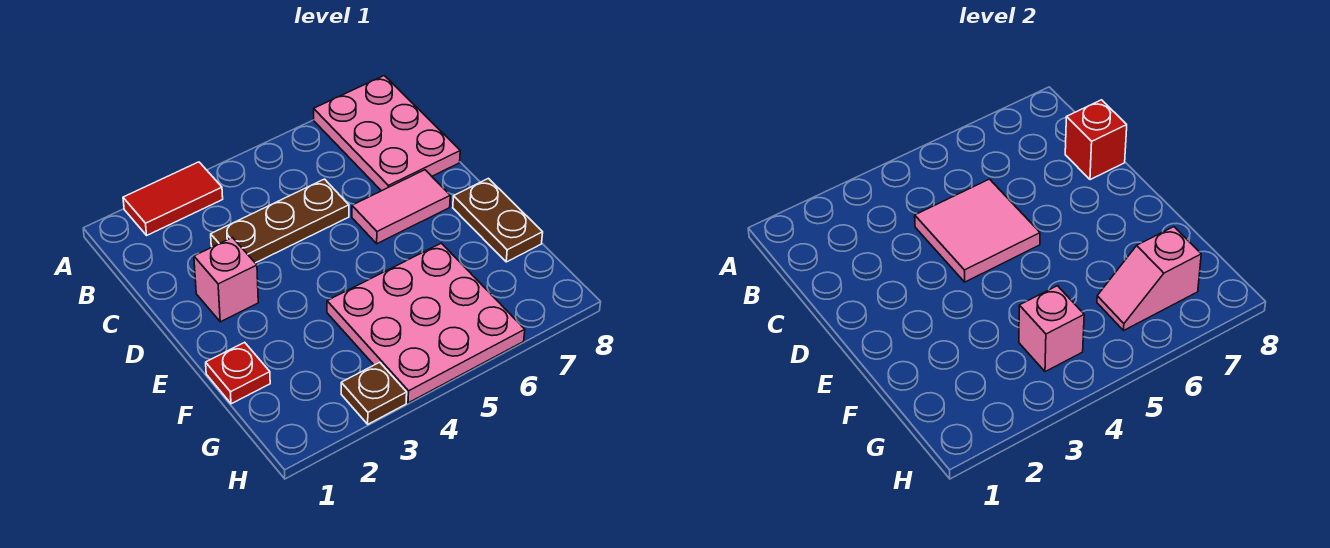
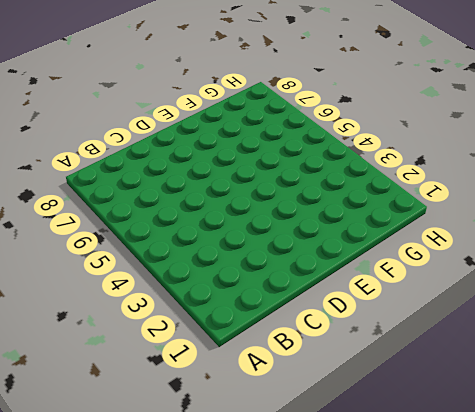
none -> red 1x2 tile [123,162,223,235]
none -> pink 2x3 plate [314,76,460,191]
none -> brown 1x3 plate [211,179,349,263]

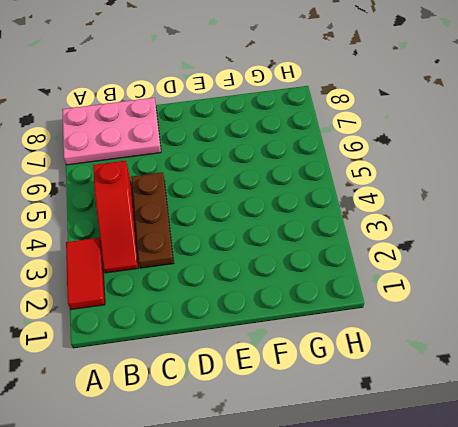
red 1x3 slope [93,161,139,273] -> none
none -> pink 1x1 brick [194,237,258,322]
none -> pink 1x2 tile [352,170,450,244]
none -> brown 1x2 plate [453,178,543,262]

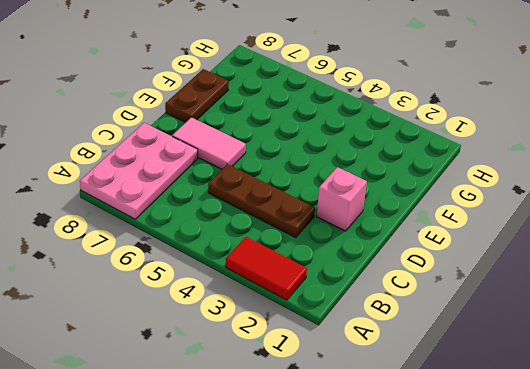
none -> red 1x1 plate [206,342,270,404]
none -> pink 3x3 plate [327,243,525,403]
none -> brown 1x1 plate [341,362,407,424]

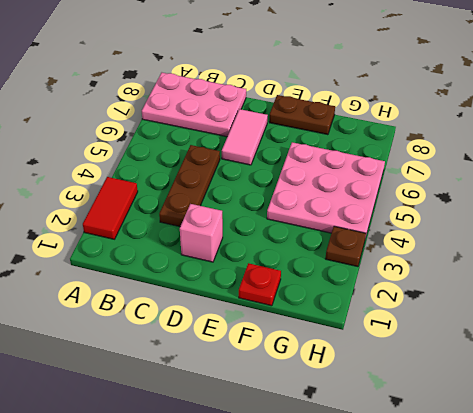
none -> pink 2x2 tile [915,179,1040,282]
none -> red 1x1 brick [1065,100,1127,180]
none -> pink 1x1 brick [1019,286,1084,372]

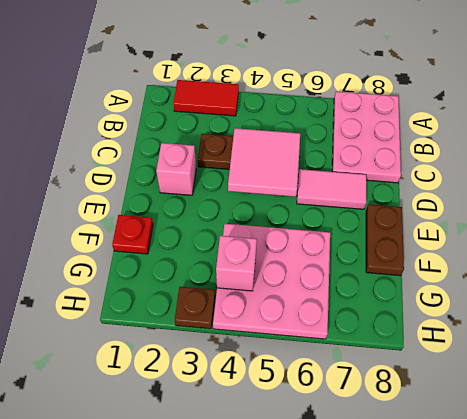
none -> red 1x1 brick [1065,100,1127,180]
none -> pink 1x2 slope [1097,227,1201,330]

